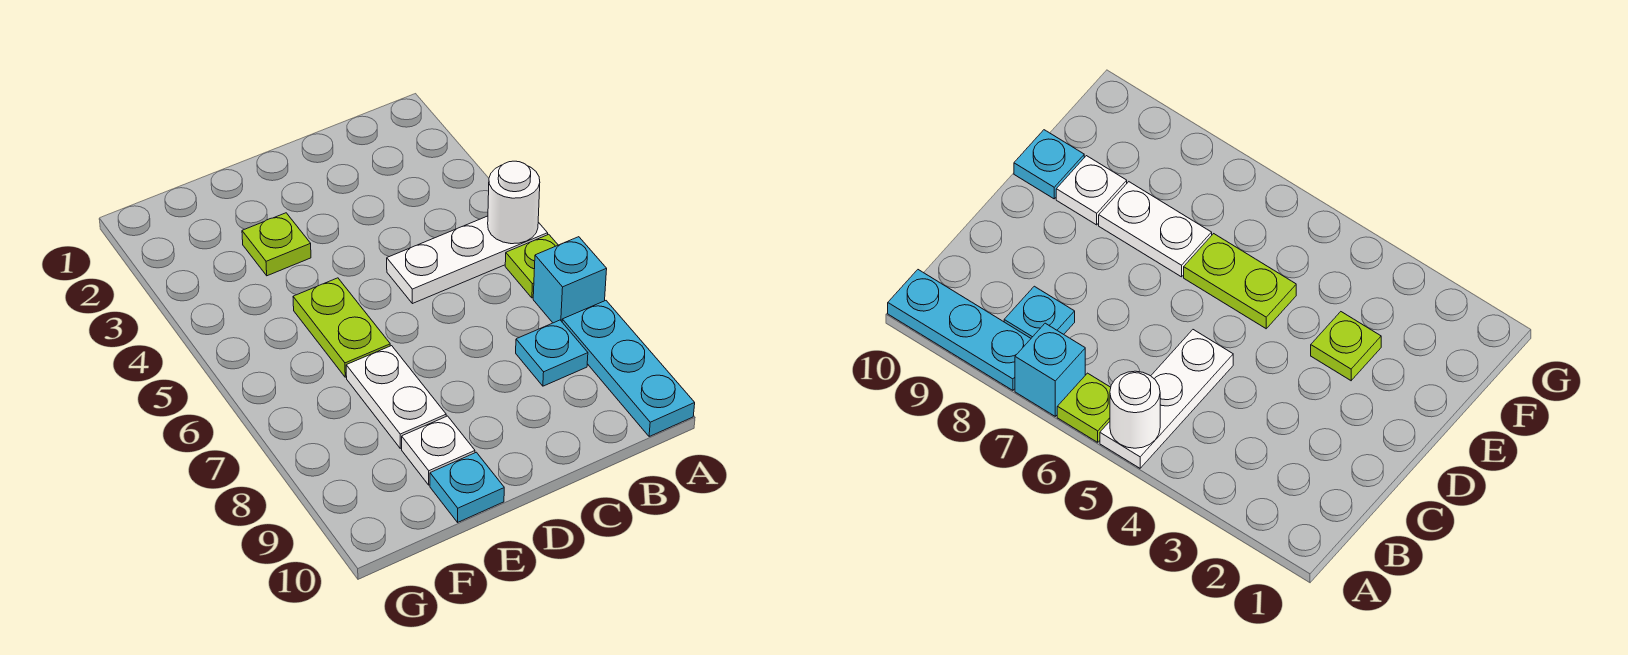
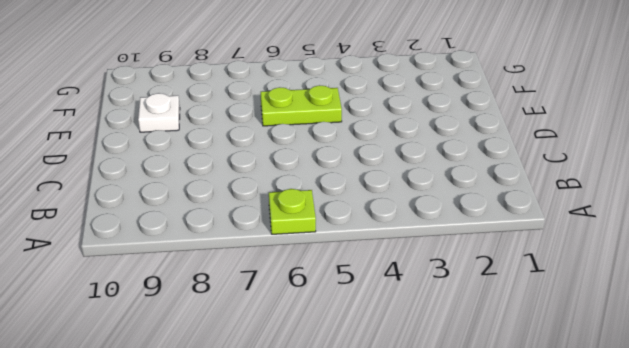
none -> white 1x3 plate [387,216,548,304]
none -> cyan 1x1 brick [533,237,607,323]

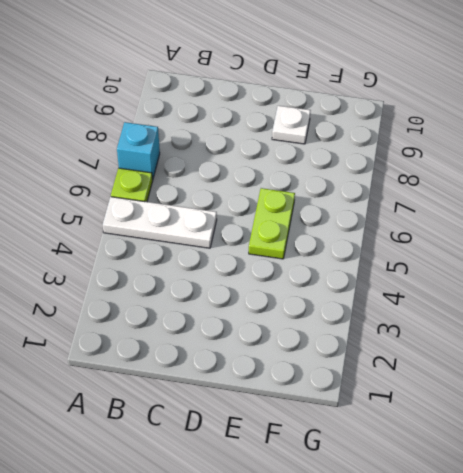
none -> cyan 1x3 plate [562,301,695,437]
none -> cyan 1x1 plate [516,320,588,386]

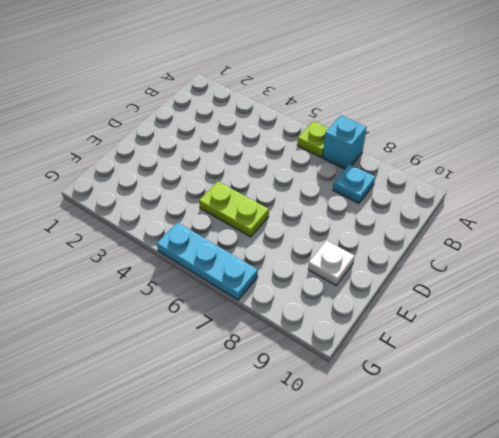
cyan 1x3 plate [157,222,258,300] -> cyan 1x3 plate moved to [562,301,695,437]
none -> white 1x3 plate [387,216,548,304]
none -> lime 1x1 plate [242,213,311,276]

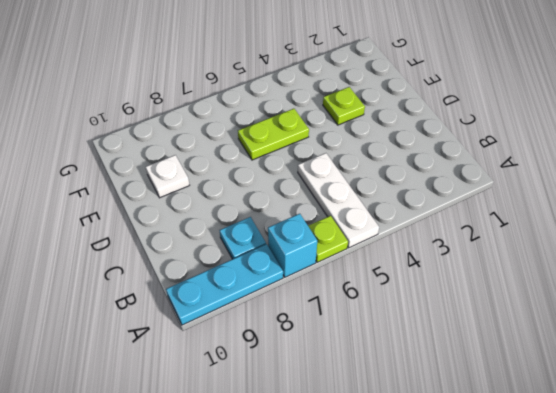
none -> white 1x2 plate [346,346,446,448]
none -> cyan 1x1 plate [430,452,504,522]

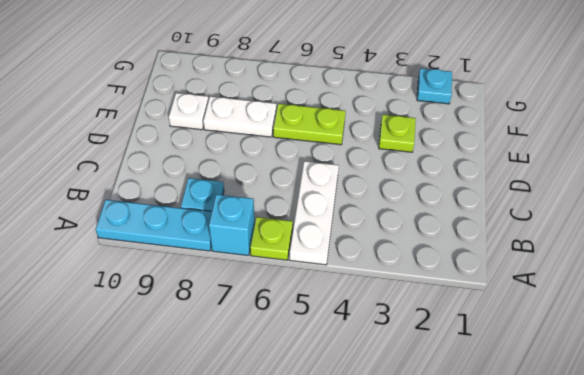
cyan 1x1 plate [417,68,452,104] -> cyan 1x1 plate moved to [430,452,504,522]
none -> white 1x1 round brick [488,161,540,244]

